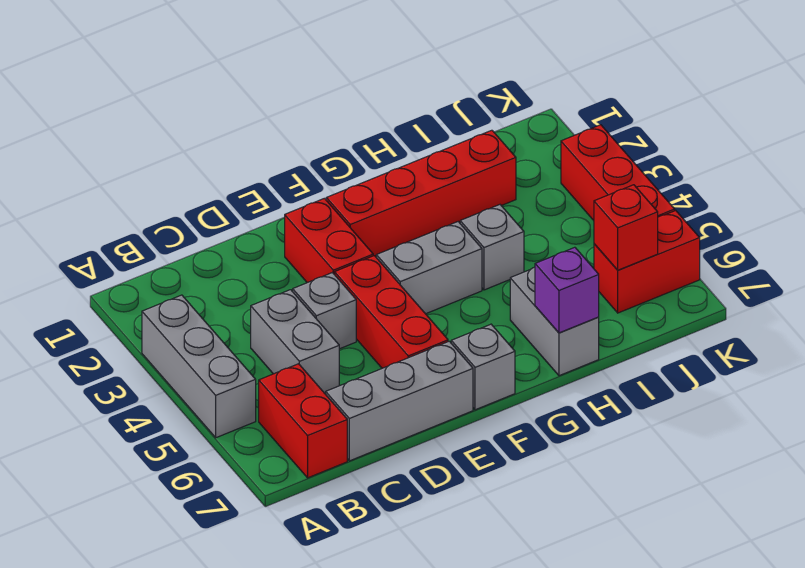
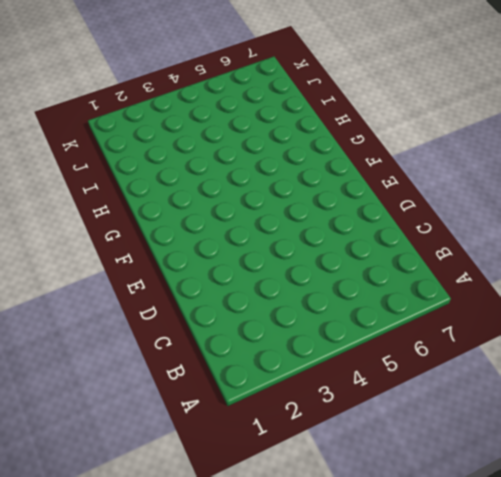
none -> grey 1x3 brick [142,295,256,438]
none -> red 1x2 brick [259,364,347,478]
none -> grey 1x2 brick [251,290,339,393]

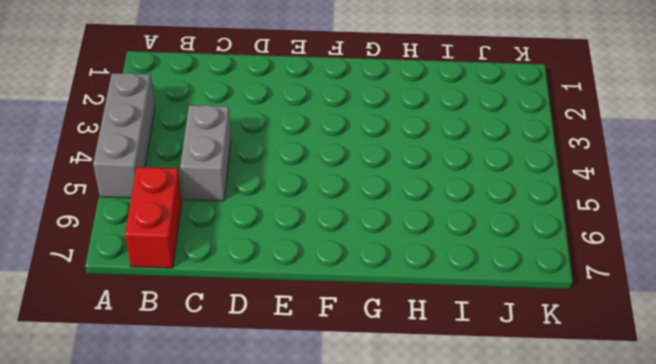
none -> grey 1x3 brick [326,341,473,461]
none -> grey 1x1 brick [293,273,356,349]
none -> red 1x2 brick [285,198,373,283]

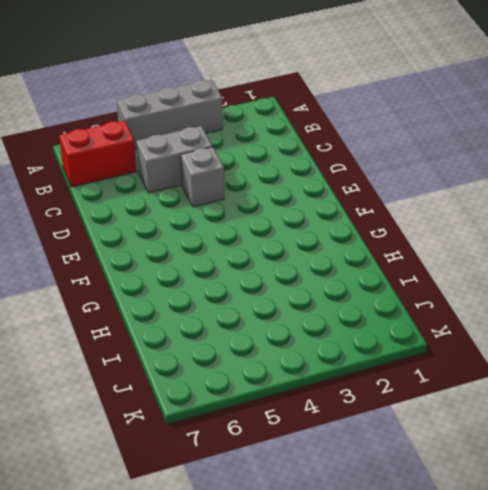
none -> grey 1x3 brick [326,341,473,461]
none -> red 1x2 brick [285,198,373,283]
none -> red 1x3 brick [335,256,448,368]

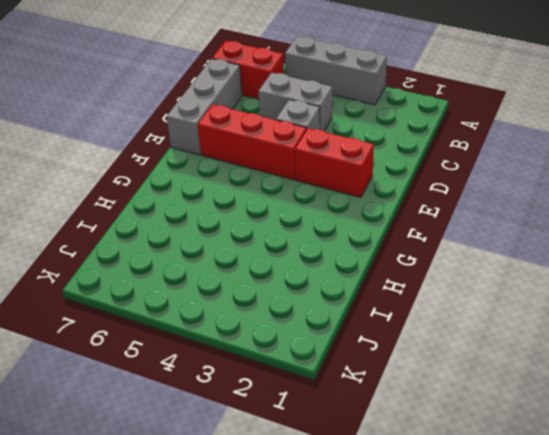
none -> red 1x4 brick [326,130,516,257]
none -> grey 1x2 brick [376,222,482,314]
none -> grey 1x1 brick [451,324,515,410]

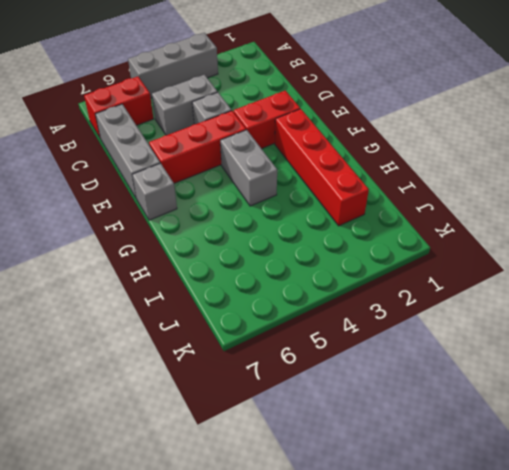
none -> grey 1x1 brick [460,205,524,290]
none -> grey 1x2 brick [510,267,599,376]
none -> red 1x2 brick [594,210,700,313]

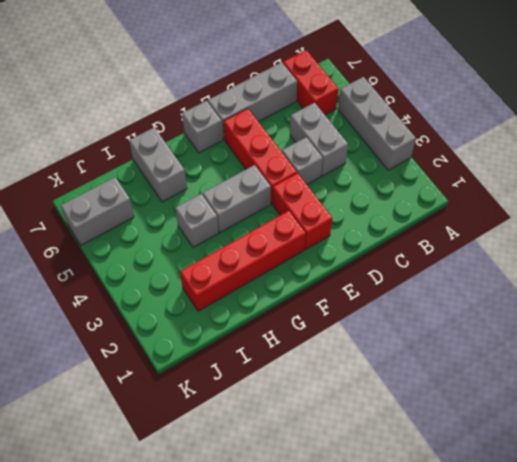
grey 1x2 brick [61,177,134,245] -> red 1x2 brick [594,210,700,313]
none -> red 1x3 brick [561,125,675,220]
none -> purple 1x1 brick [535,247,599,333]
none -> red 1x1 brick [594,185,658,270]

